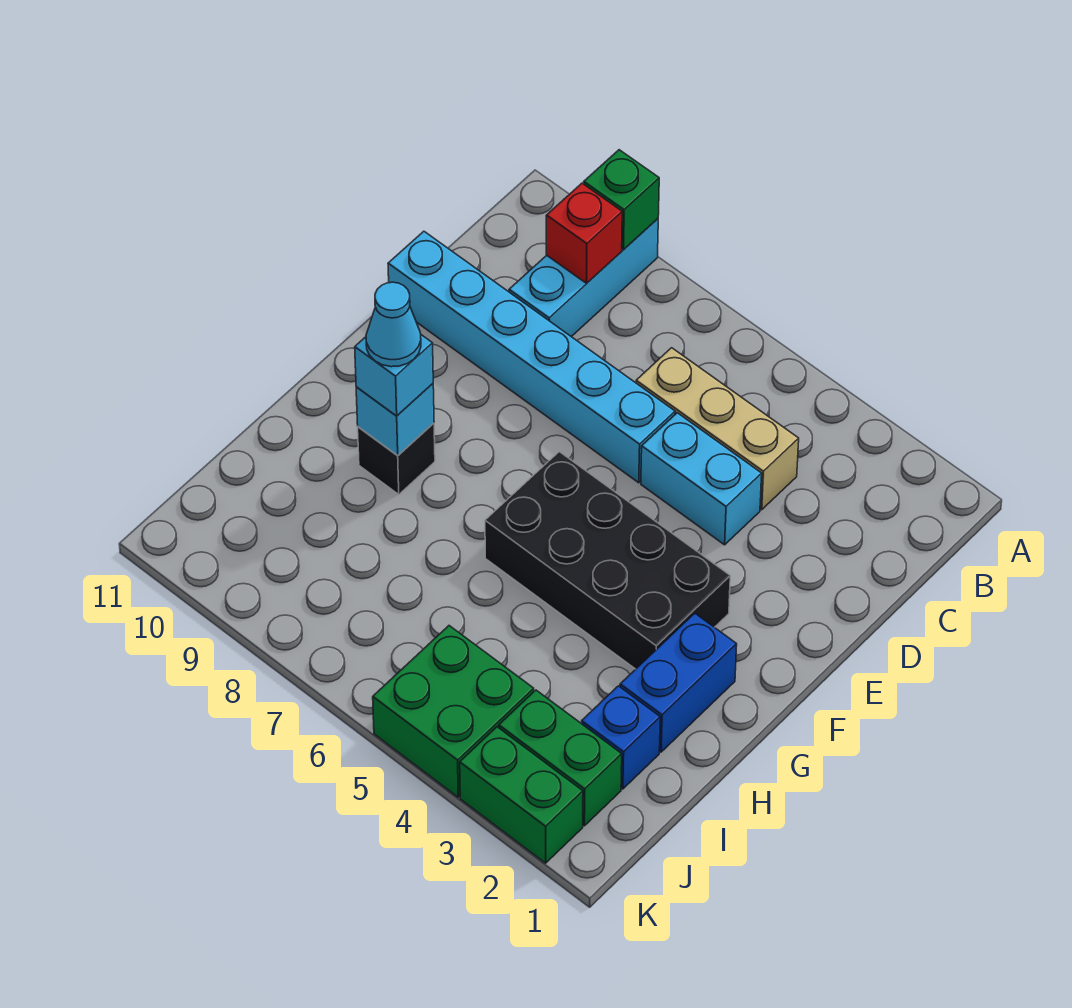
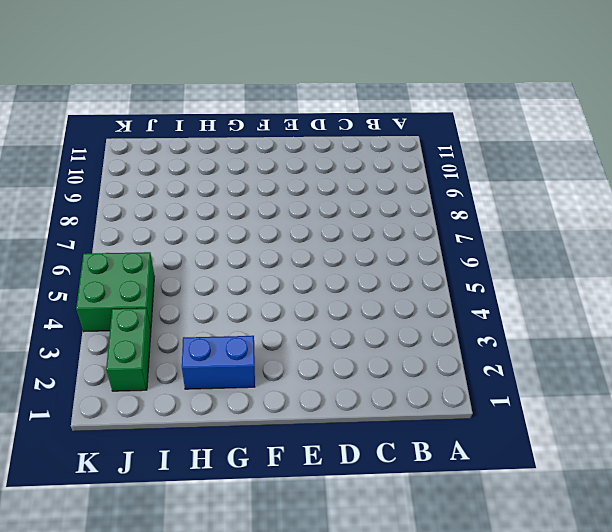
none -> cyan 1x3 brick [509,219,658,337]
none -> tan 1x3 brick [636,348,799,510]
none -> cyan 1x2 brick [641,413,762,545]

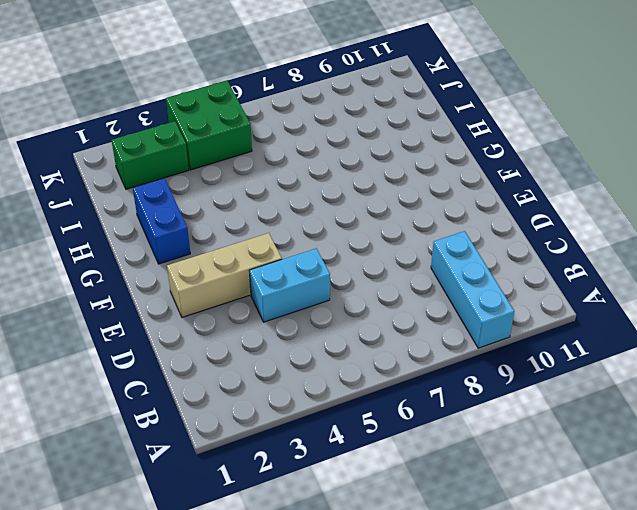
tan 1x3 brick [167,233,282,317] -> tan 1x3 brick moved to [636,348,799,510]
none -> cyan 1x6 brick [388,231,675,483]
none -> black 2x4 brick [485,452,730,669]
none -> black 1x1 brick [358,423,435,495]

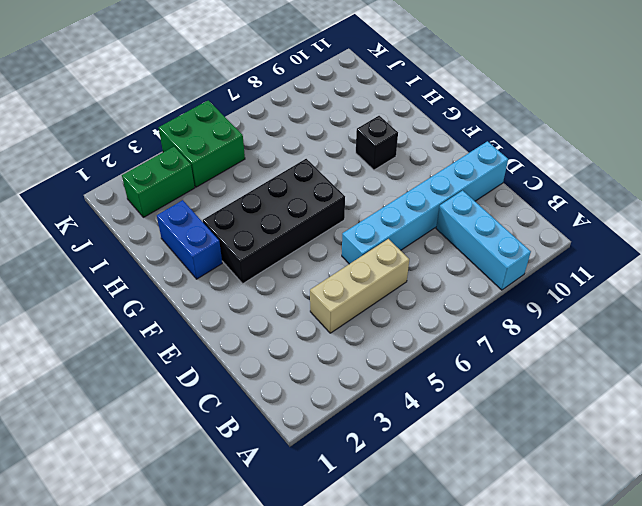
none -> cyan 1x2 brick [641,413,762,545]
none -> blue 1x1 brick [582,686,660,789]
none -> green 1x2 brick [460,727,583,863]

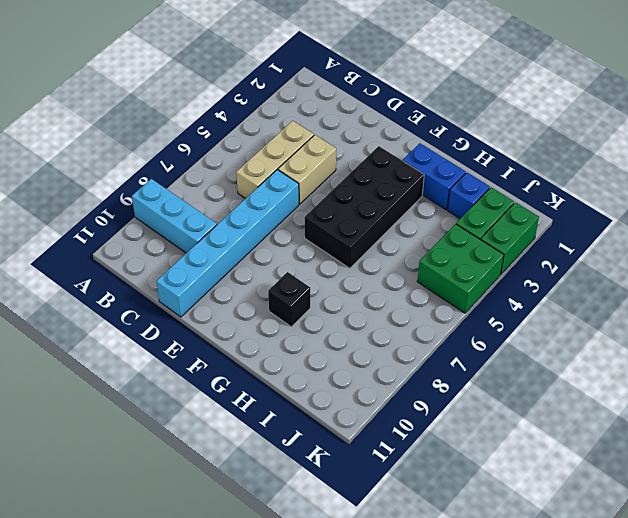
tan 1x2 brick [278,135,336,204] -> cyan 1x2 brick [641,413,762,545]
none -> green 1x1 brick [584,150,659,249]
none -> red 1x1 brick [546,183,622,283]
none -> cyan 1x1 brick [356,384,434,456]

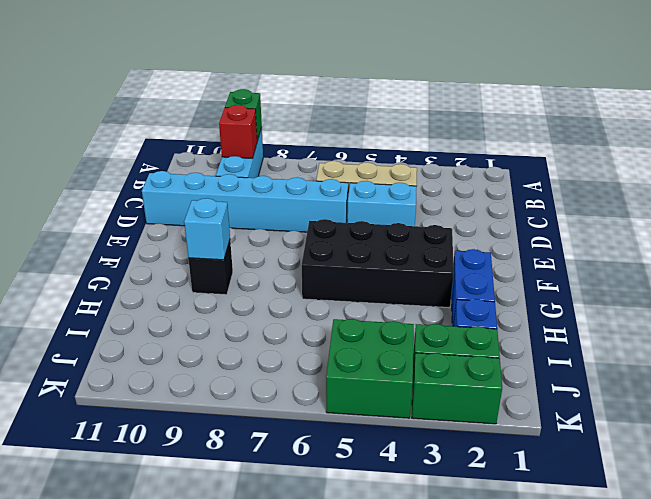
none -> cyan 1x1 brick [355,335,433,416]
none -> cyan 1x1 cone [366,282,421,367]

